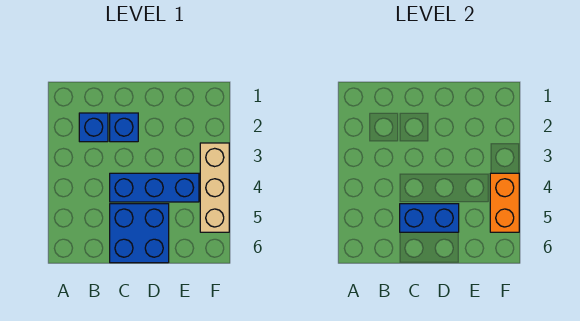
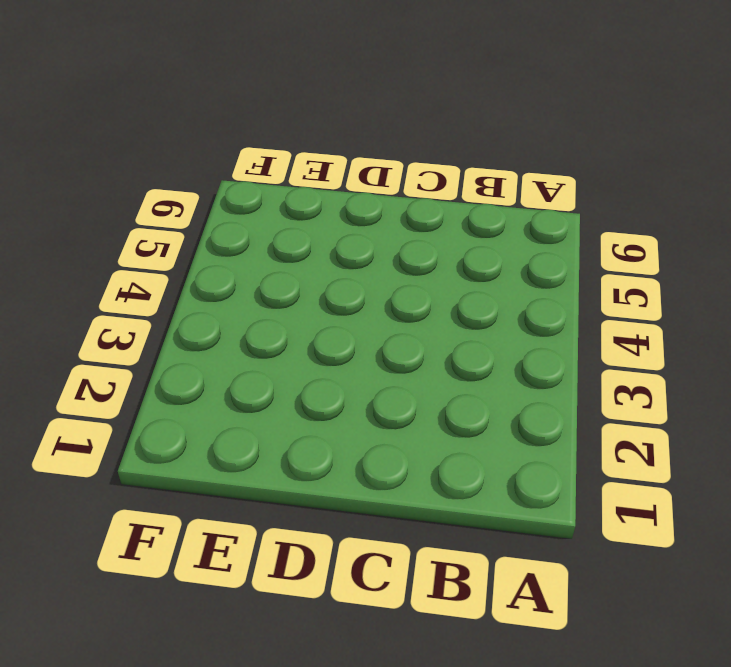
none -> blue 1x1 brick [79,113,108,142]
none -> blue 1x1 brick [110,113,138,142]

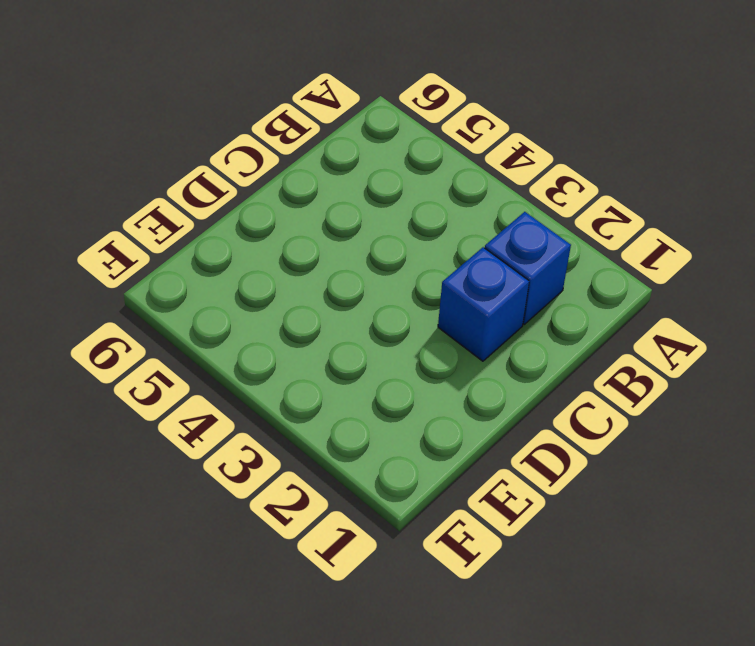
none -> blue 1x3 brick [110,173,199,202]
none -> blue 2x2 brick [110,204,169,263]

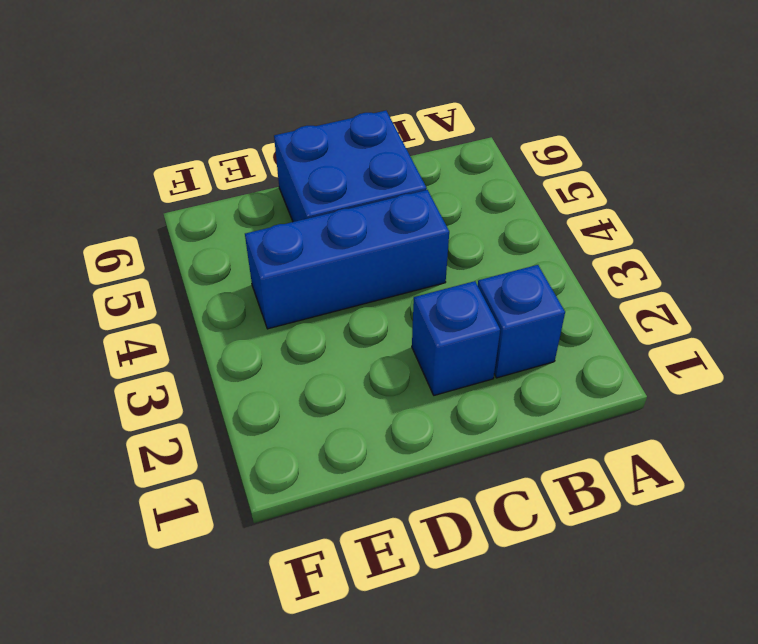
none -> tan 1x3 brick [200,143,229,232]
none -> blue 1x2 brick [400,204,459,232]

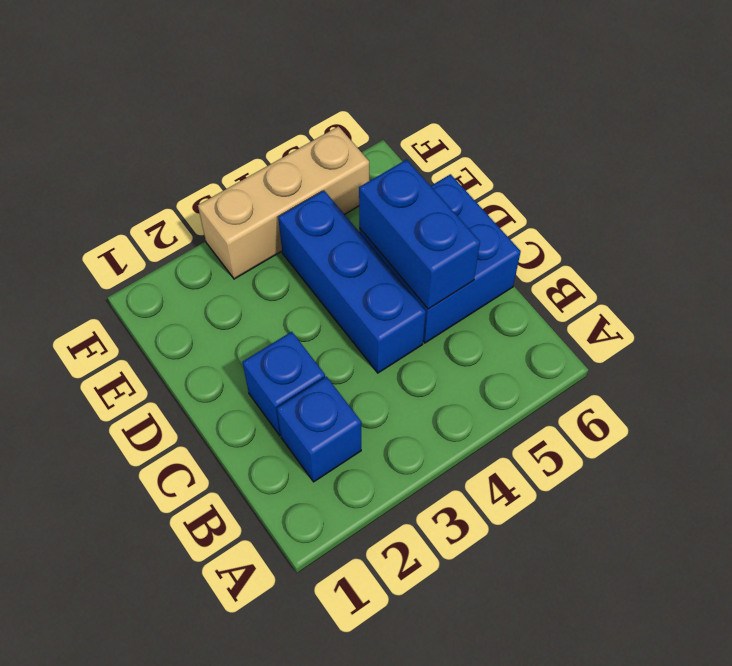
none -> orange 1x2 brick [490,173,519,232]

